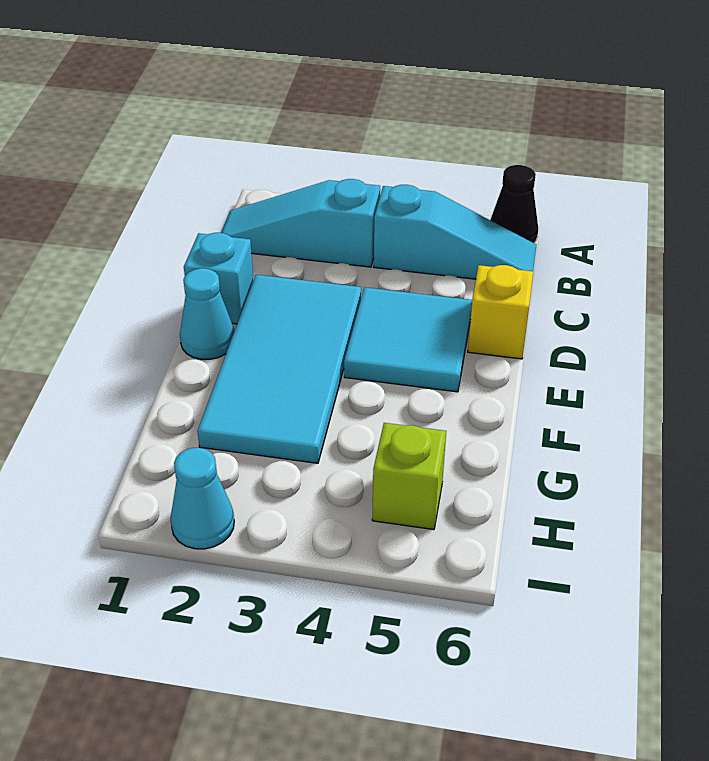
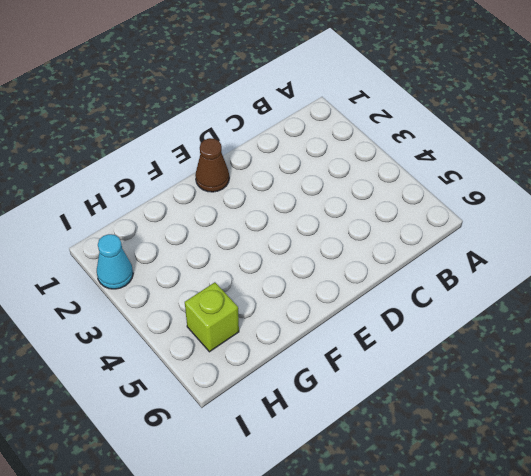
brown 1x1 cone [195,138,229,192] -> cyan 1x1 cone [180,268,234,359]
none -> black 1x1 cone [490,165,539,243]
none -> cyan 1x3 slope [221,179,380,267]

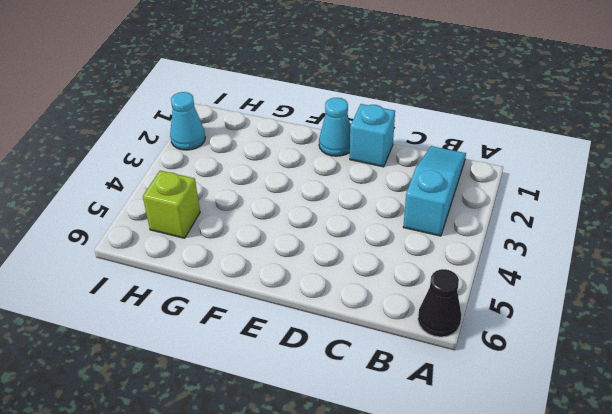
none -> cyan 1x3 slope [374,185,536,279]
none -> cyan 2x4 tile [197,275,361,463]

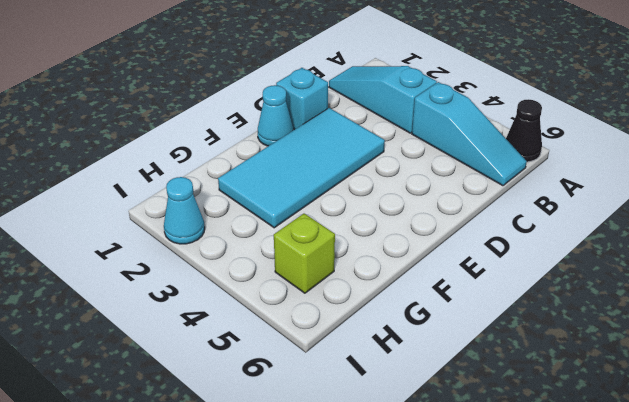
none -> cyan 2x2 tile [344,287,472,392]
none -> yellow 1x1 brick [468,265,534,359]

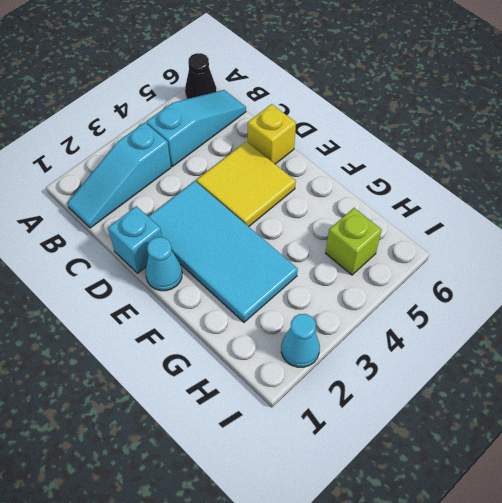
yellow 2x2 tile [196,142,296,226] -> cyan 2x2 tile [344,287,472,392]

